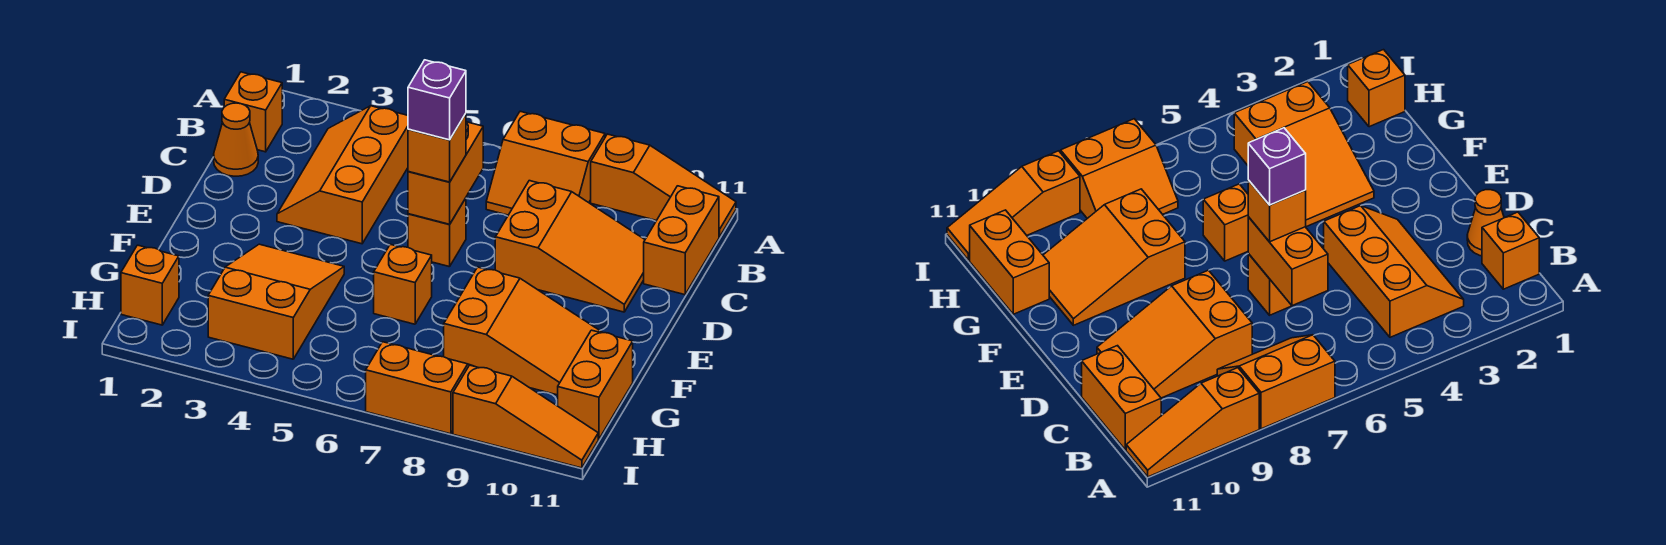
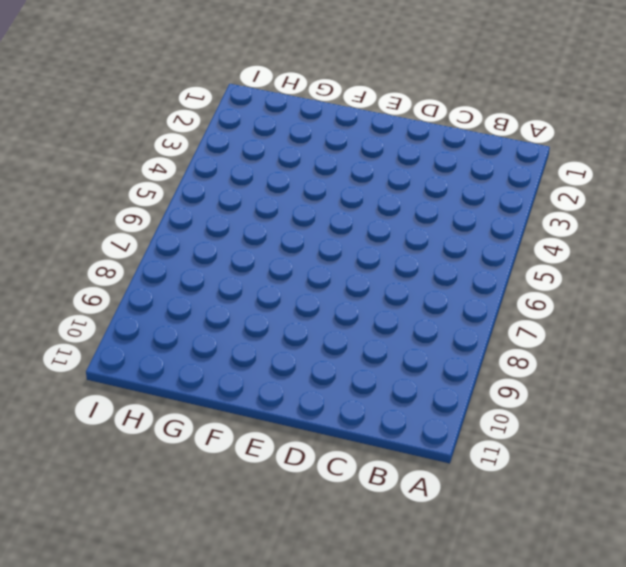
none -> orange 2x2 slope [486,111,605,215]
none -> orange 1x3 slope [591,134,736,237]
none -> orange 1x1 brick [224,72,282,152]

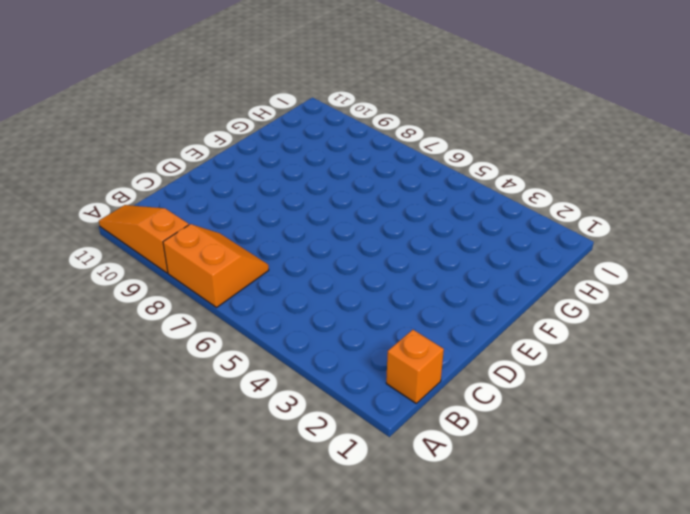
none -> orange 2x3 slope [277,106,408,244]
none -> orange 1x2 brick [644,186,719,295]
none -> orange 1x1 cone [214,103,258,176]

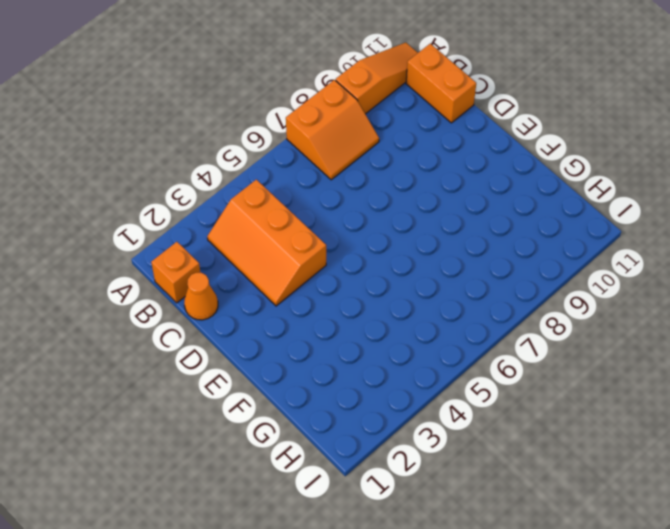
none -> orange 2x3 slope [495,181,645,312]
none -> orange 1x1 brick [408,198,466,267]
none -> orange 2x3 slope [208,244,344,359]

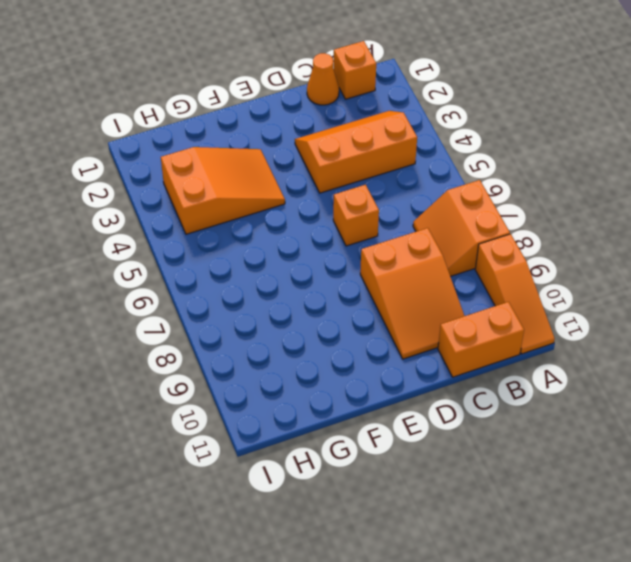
none -> orange 1x1 brick [374,244,432,324]
none -> orange 2x3 slope [444,267,603,395]
none -> orange 1x2 brick [558,330,633,439]

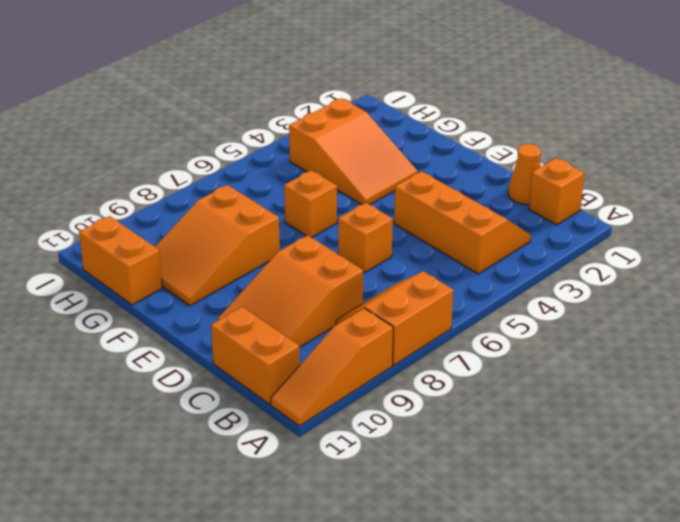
none -> orange 1x1 brick [121,245,179,325]
none -> orange 2x2 slope [366,342,472,434]
none -> orange 1x3 slope [453,365,598,468]

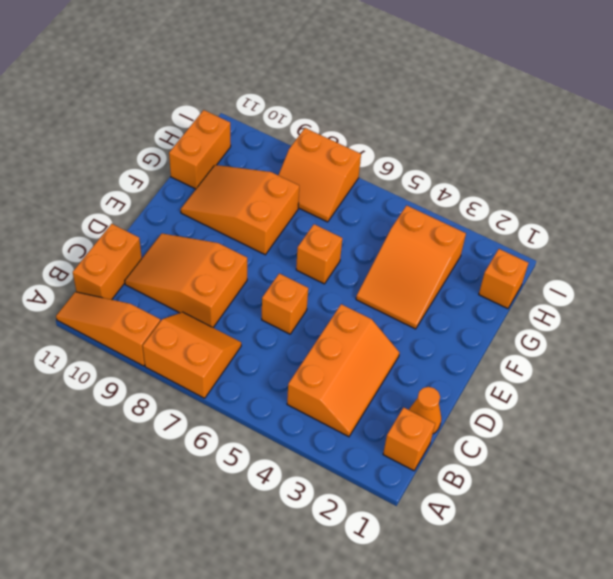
none -> orange 1x3 slope [453,365,598,468]
none -> orange 1x2 brick [408,122,483,224]
none -> orange 1x1 brick [408,114,466,182]

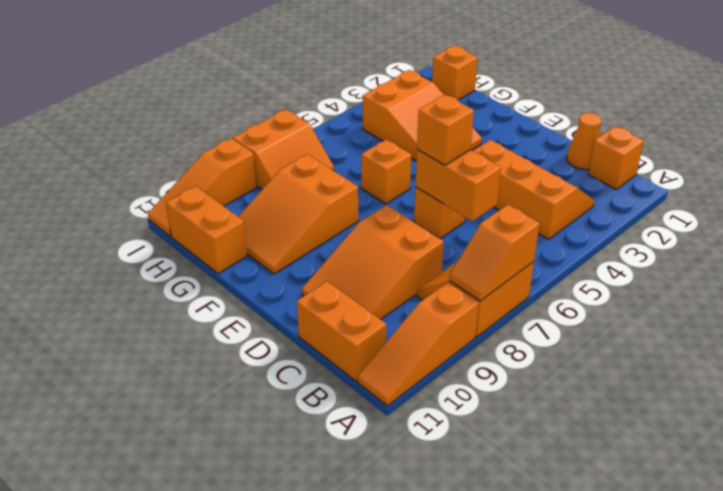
orange 1x2 slope [450,205,540,301] -> none
none -> purple 1x1 brick [408,60,466,140]

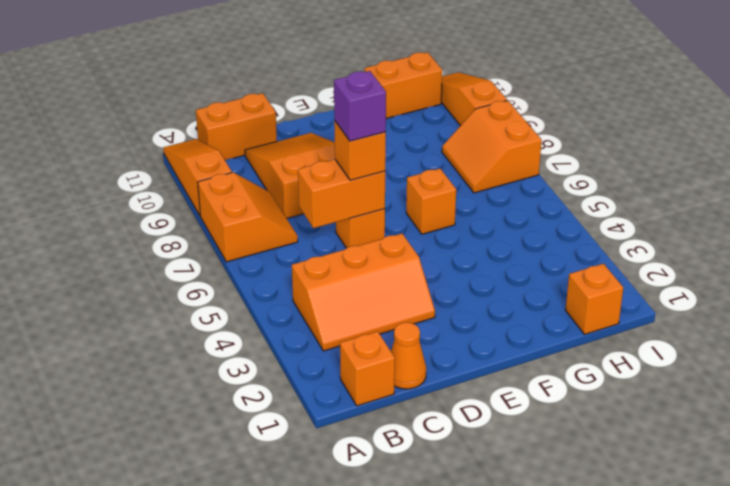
none -> orange 2x3 slope [208,244,344,359]
none -> orange 2x3 slope [444,267,603,395]

